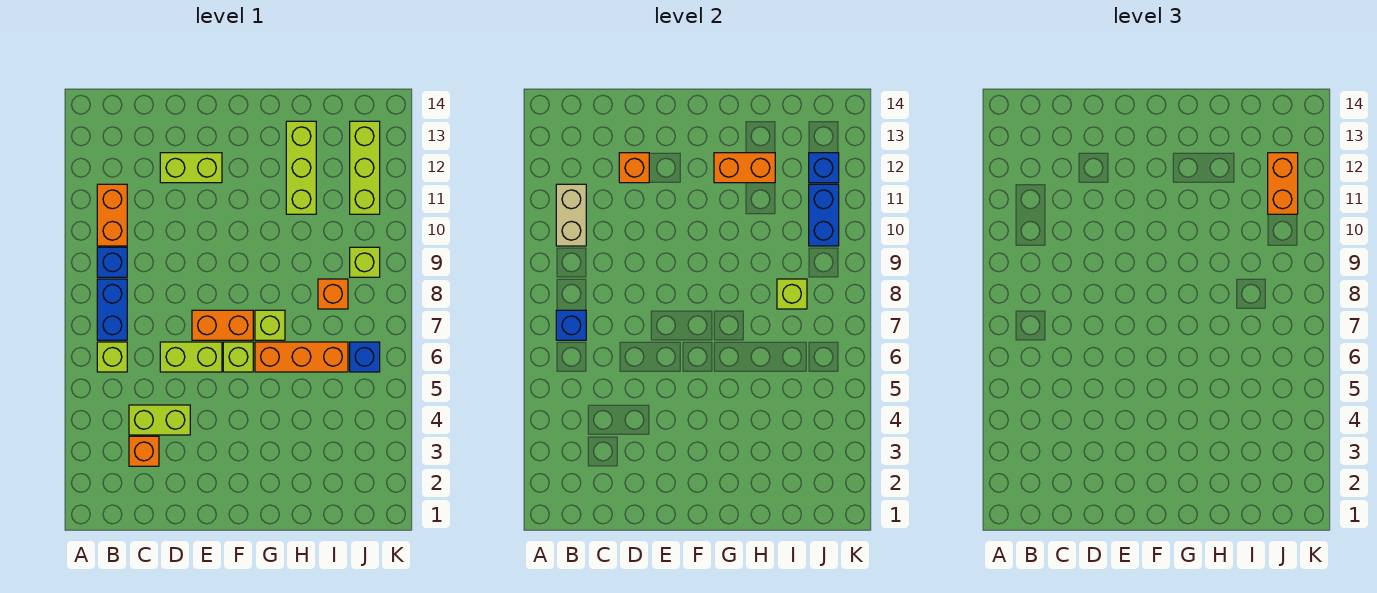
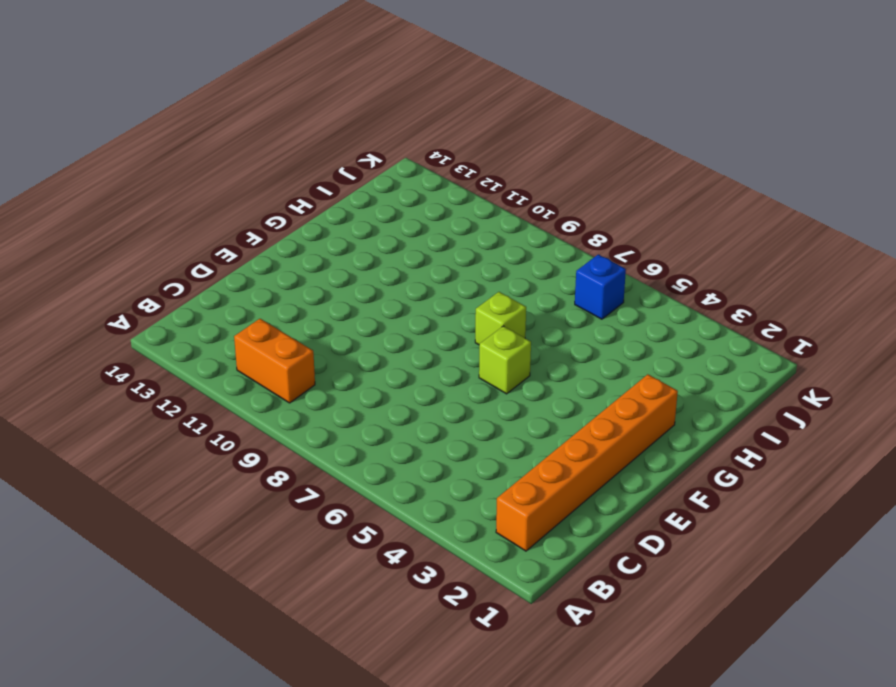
orange 1x6 brick [496,374,678,551] -> none
none -> lime 1x1 brick [97,342,127,372]
none -> blue 1x2 brick [97,279,127,340]
none -> blue 1x1 brick [97,247,127,277]

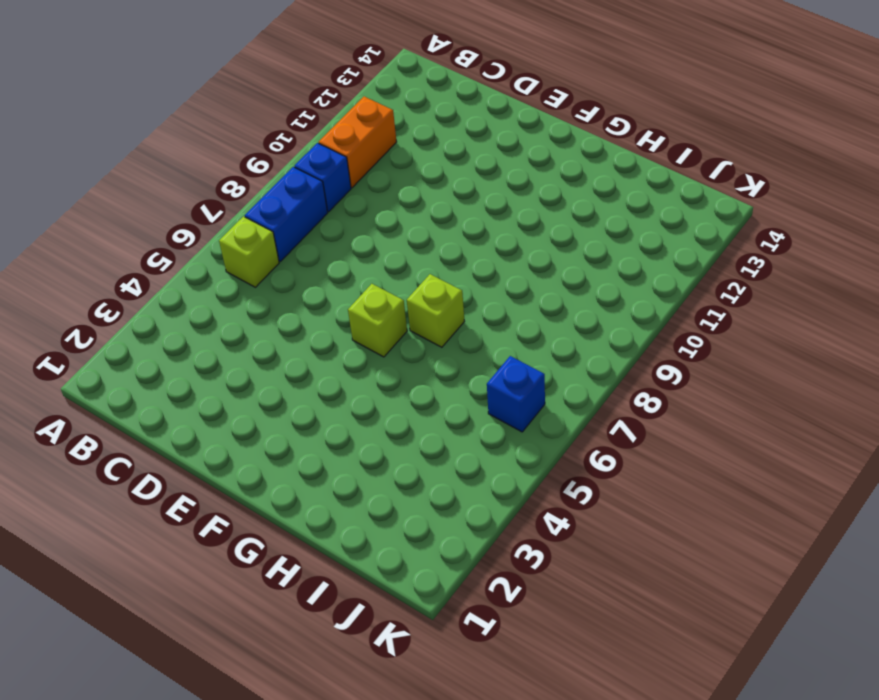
none -> orange 1x1 brick [129,436,159,466]
none -> lime 1x2 brick [129,405,190,435]
none -> lime 1x2 brick [160,342,222,372]

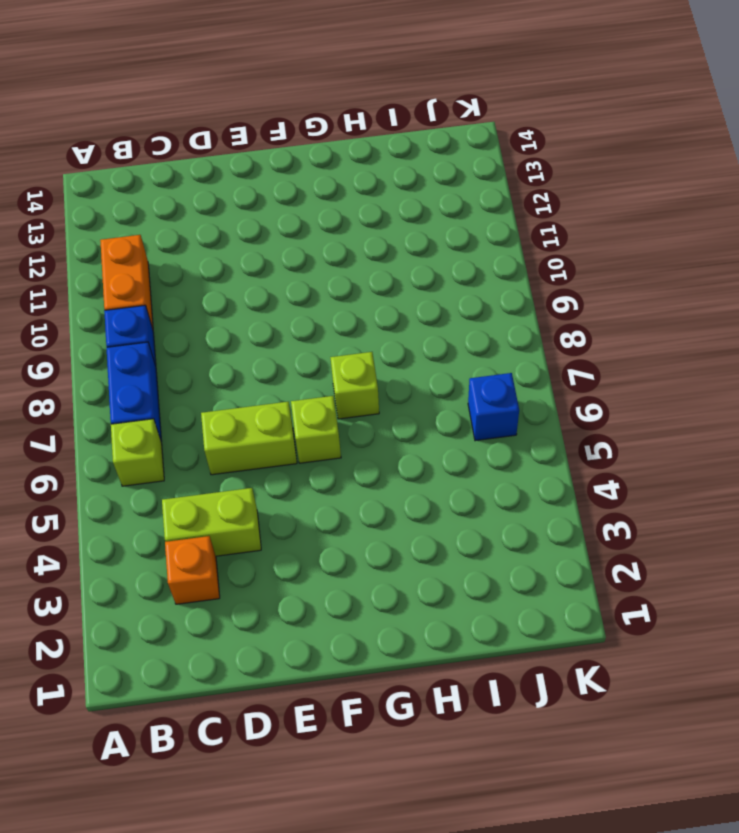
none -> lime 1x2 brick [160,153,222,183]
none -> orange 1x2 brick [192,310,253,340]
none -> orange 1x3 brick [255,342,348,372]

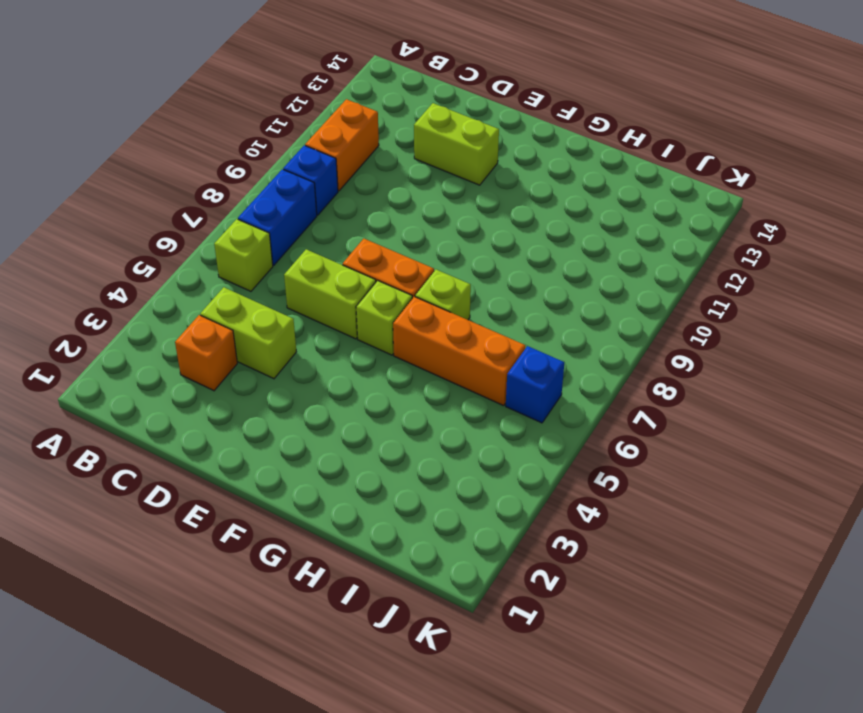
none -> lime 1x3 brick [286,121,316,214]
none -> orange 1x1 brick [318,279,348,309]
none -> lime 1x1 brick [350,247,380,277]

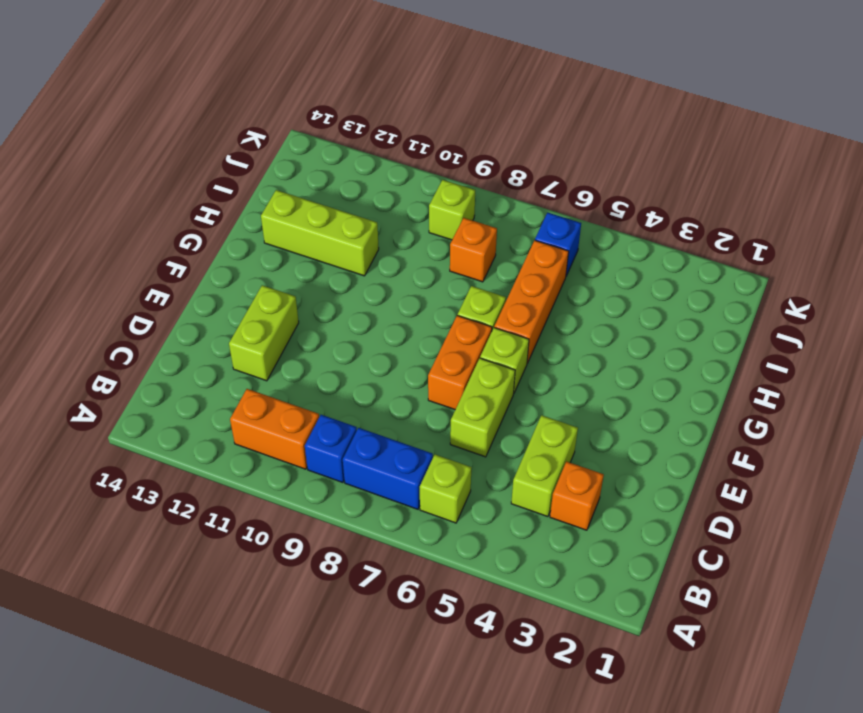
none -> lime 1x3 brick [350,121,380,214]
none -> blue 1x1 brick [556,310,586,340]
none -> tan 1x2 brick [556,184,586,246]

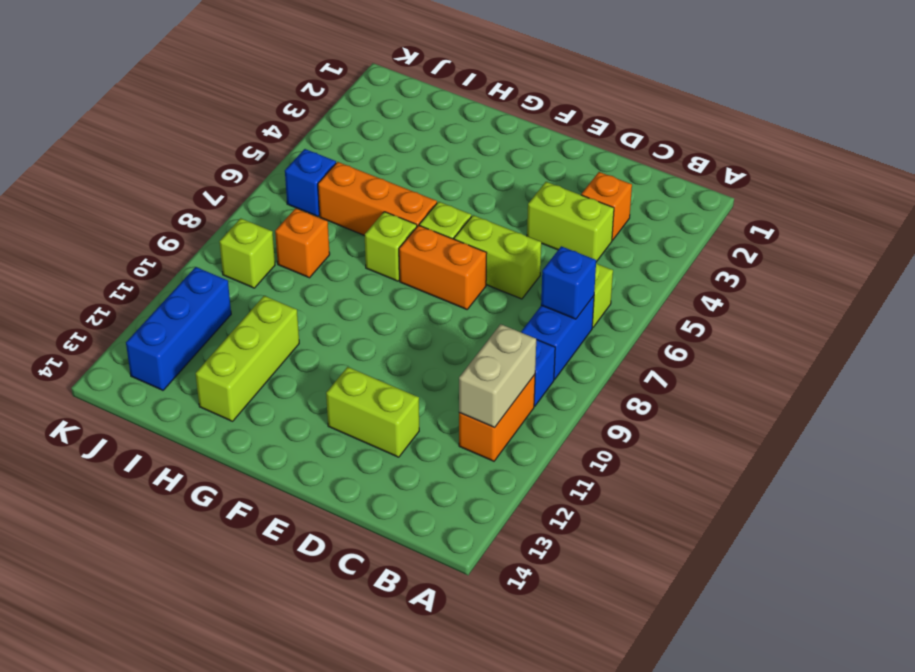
blue 1x3 brick [126,267,231,390] -> lime 1x3 brick [350,121,380,214]
none -> orange 1x1 brick [619,153,649,183]
none -> orange 1x2 brick [714,153,775,183]
none -> lime 1x1 brick [777,279,807,309]

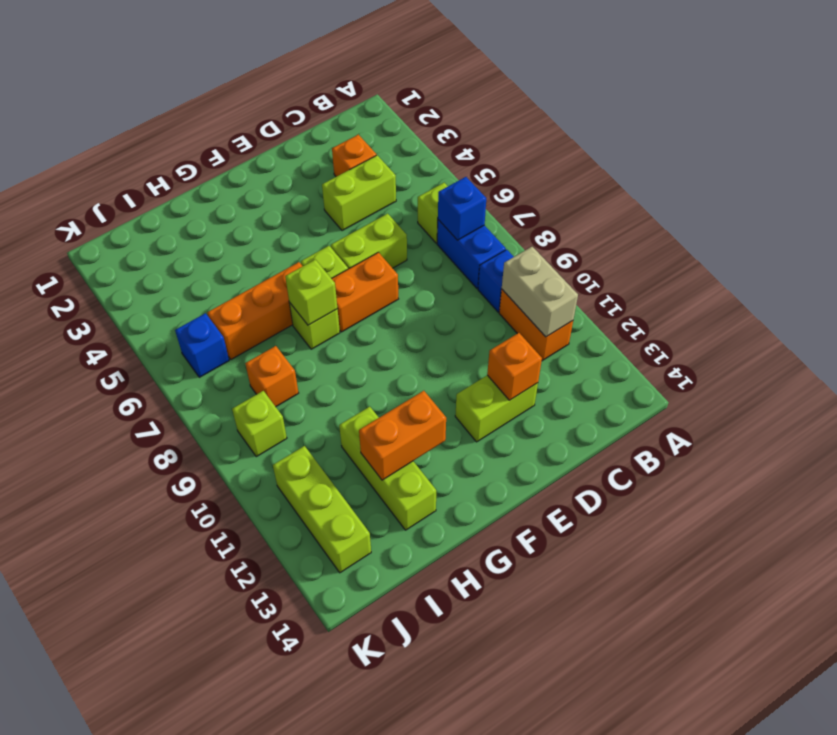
lime 1x1 brick [285,260,338,325] -> lime 1x1 brick moved to [777,279,807,309]
none -> blue 1x2 brick [809,184,839,246]
none -> blue 1x1 brick [809,153,839,183]
none -> orange 1x2 brick [1268,153,1298,214]

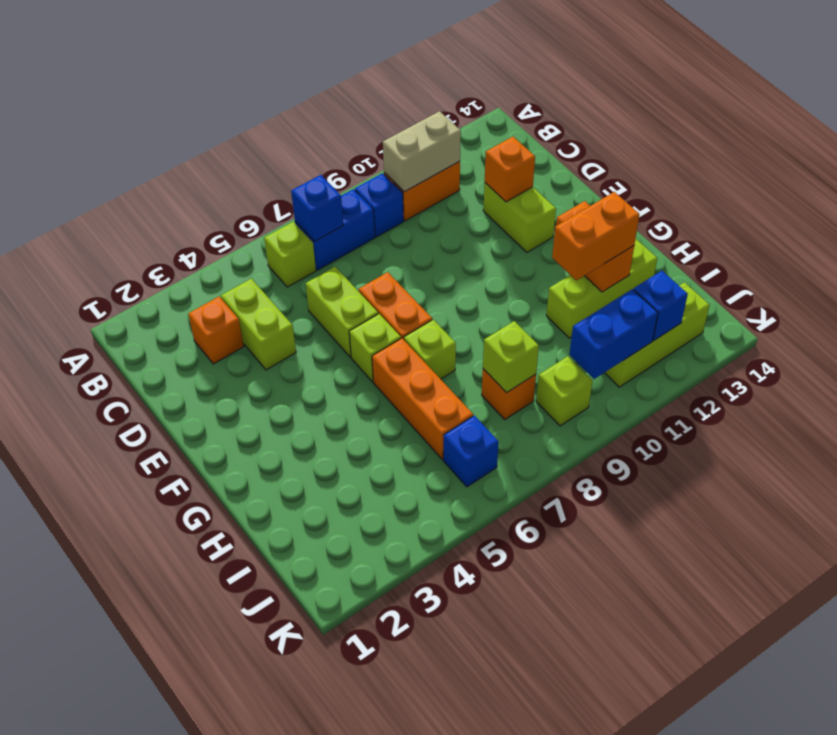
orange 1x2 brick [552,192,640,280] -> orange 1x2 brick moved to [1268,153,1298,214]

